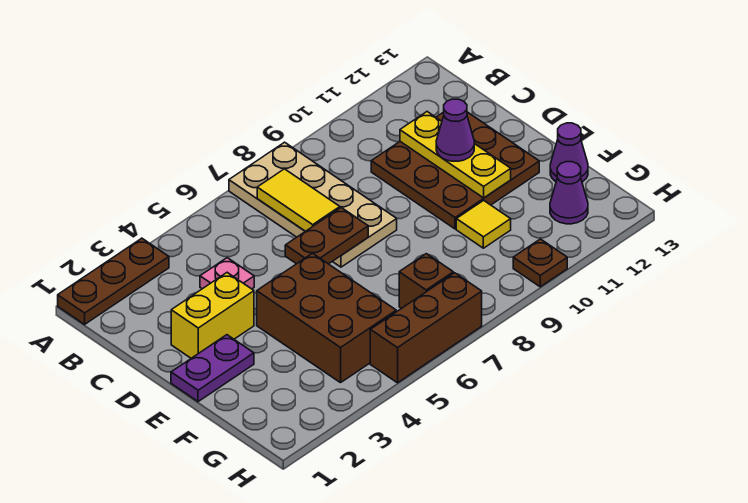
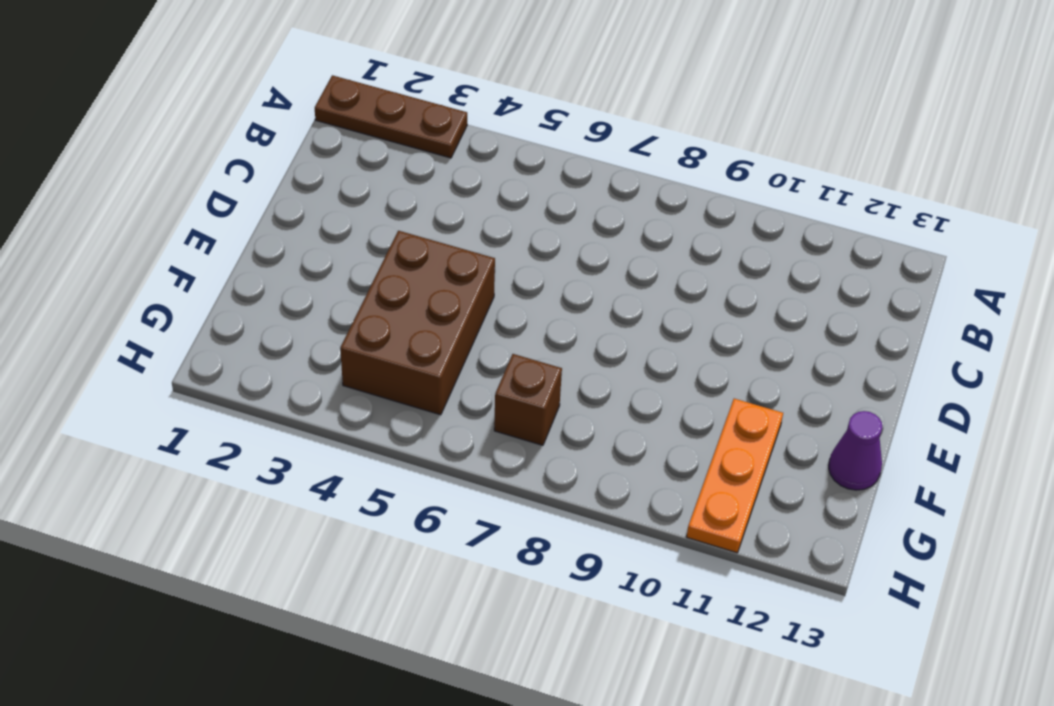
orange 1x3 plate [687,399,783,553] -> none
none -> tan 2x4 plate [229,142,397,267]
none -> pink 1x1 plate [200,258,254,289]
none -> brown 3x3 plate [371,112,539,229]

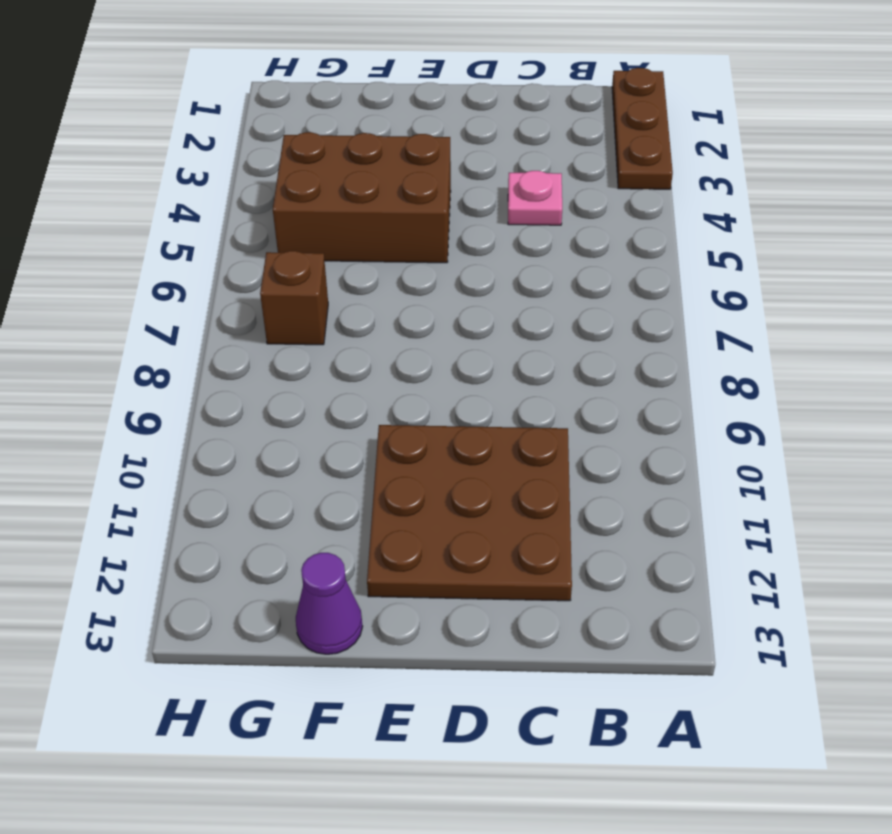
none -> tan 2x4 plate [229,142,397,267]
none -> yellow 1x2 brick [171,273,254,358]
none -> purple 1x2 plate [171,335,254,402]

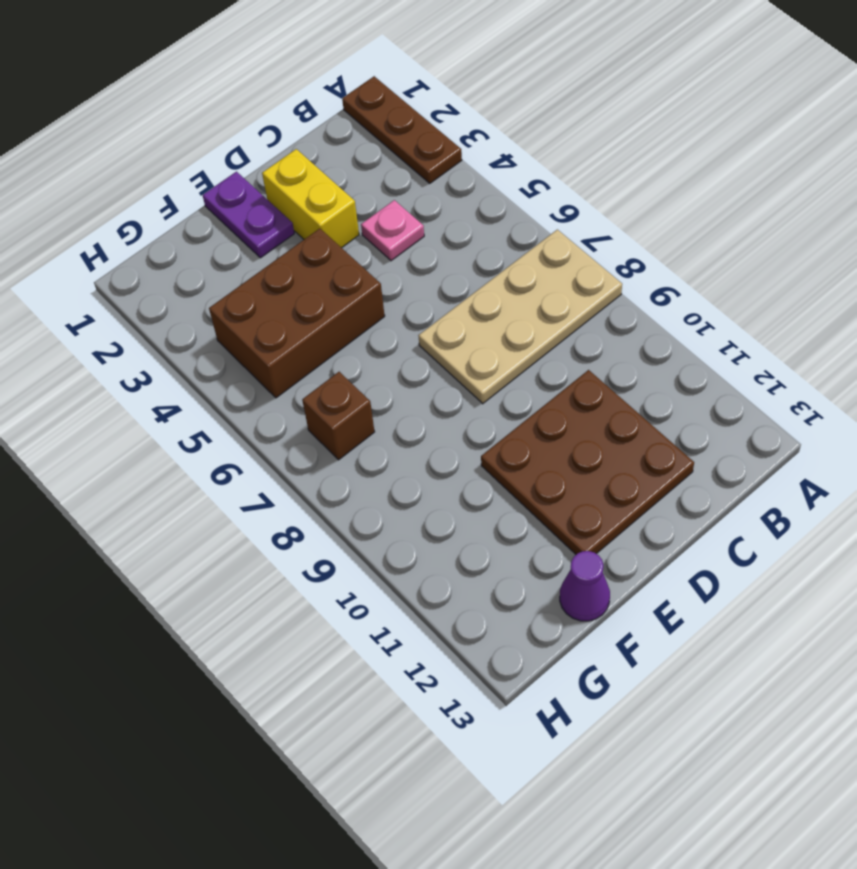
none -> yellow 1x1 tile [456,200,511,248]
none -> purple 1x1 cone [550,162,588,224]
none -> brown 1x3 brick [370,273,482,383]

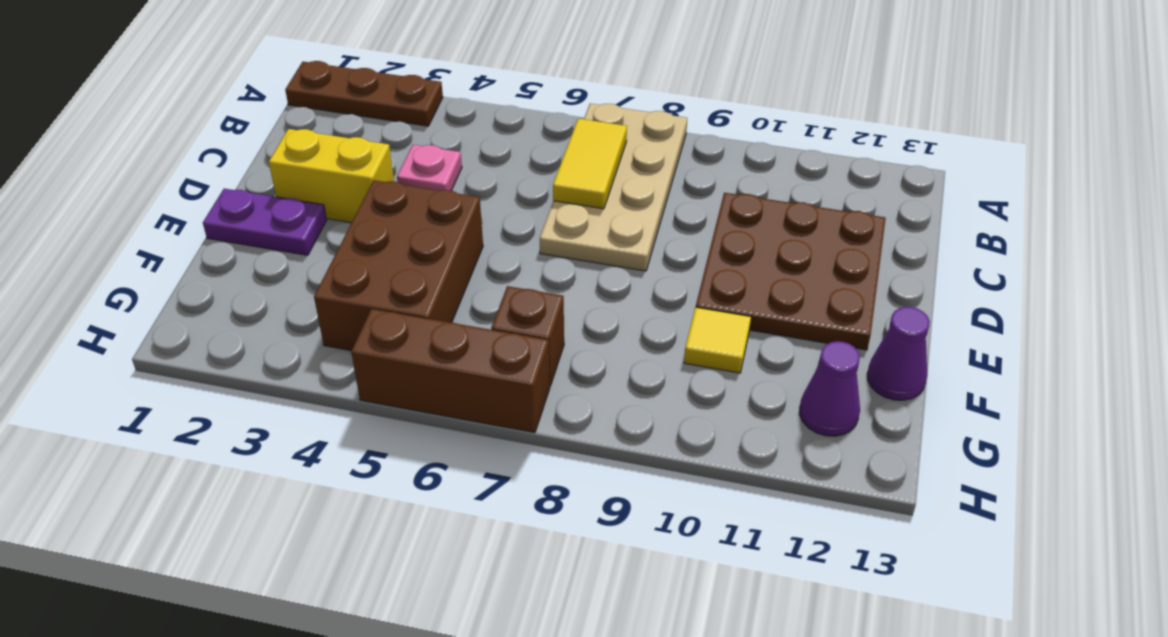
none -> brown 1x1 plate [513,239,567,287]
none -> yellow 1x3 plate [400,112,511,198]
none -> brown 1x2 plate [285,208,368,264]

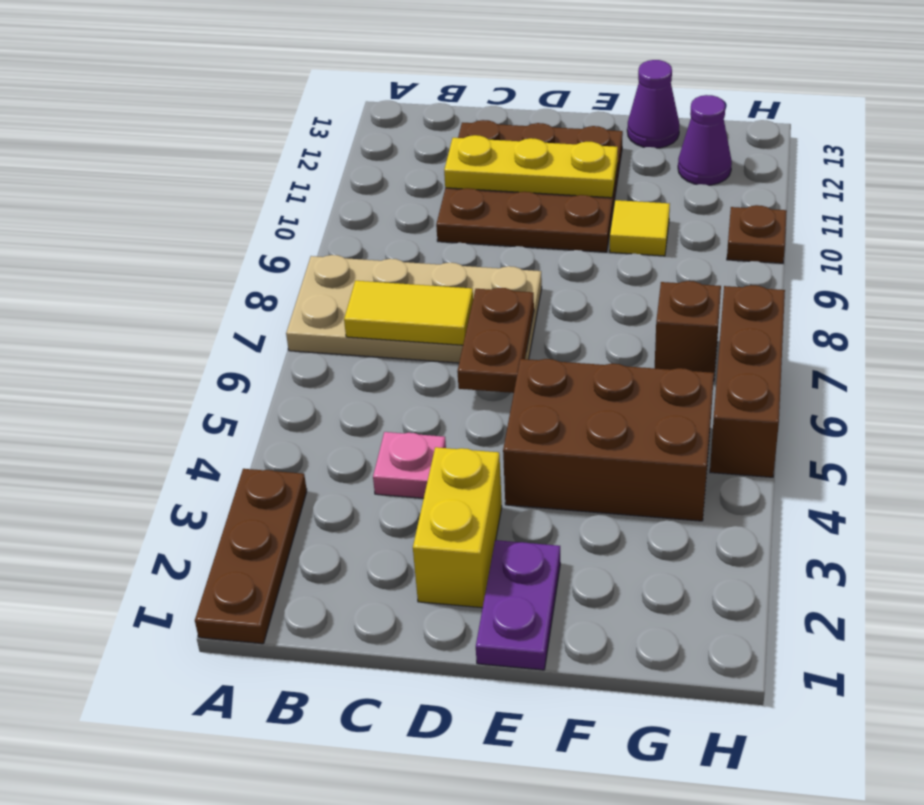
none -> purple 1x1 cone [436,99,474,161]

